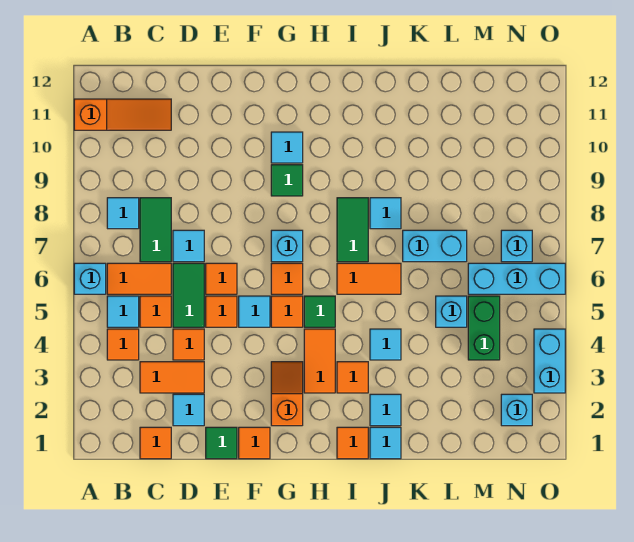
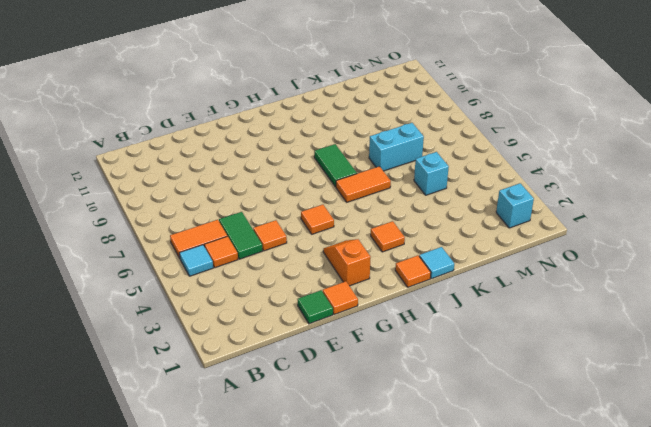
none -> cyan 1x1 brick [74,263,106,294]
none -> orange 1x3 slope [74,99,171,130]
none -> orange 1x1 tile [107,329,139,360]
none -> cyan 1x1 tile [107,198,139,229]

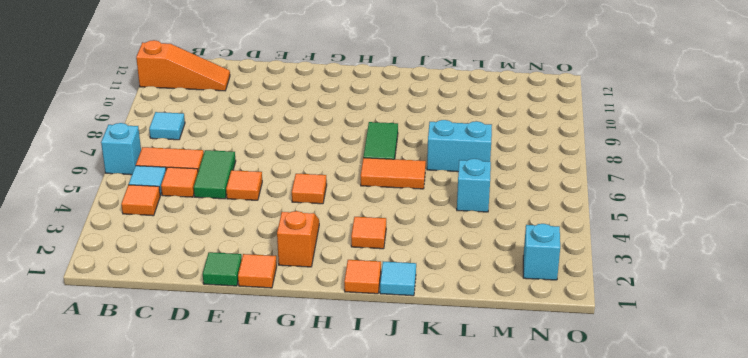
none -> orange 1x1 tile [140,427,171,459]
none -> orange 1x2 tile [140,362,204,393]
none -> green 1x2 tile [140,198,171,262]
none -> cyan 1x1 tile [173,394,204,426]

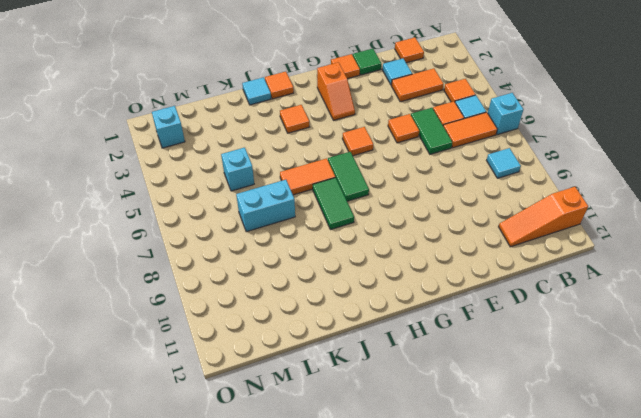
green 1x2 tile [328,152,369,201] -> green 1x2 tile moved to [140,198,171,262]
none -> orange 1x1 tile [173,329,204,360]
none -> cyan 1x1 tile [173,230,204,262]
none -> orange 1x1 tile [206,263,237,294]
none -> cyan 1x1 tile [239,296,270,327]

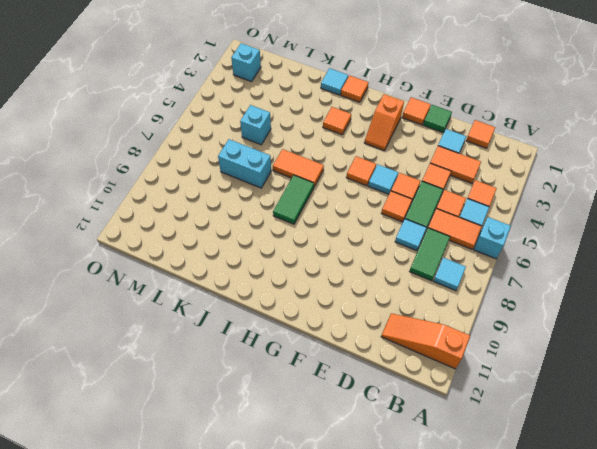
none -> orange 1x1 tile [271,263,303,294]
none -> cyan 1x1 brick [271,230,303,262]
none -> green 1x1 tile [271,165,303,196]
none -> cyan 1x1 tile [271,132,303,163]

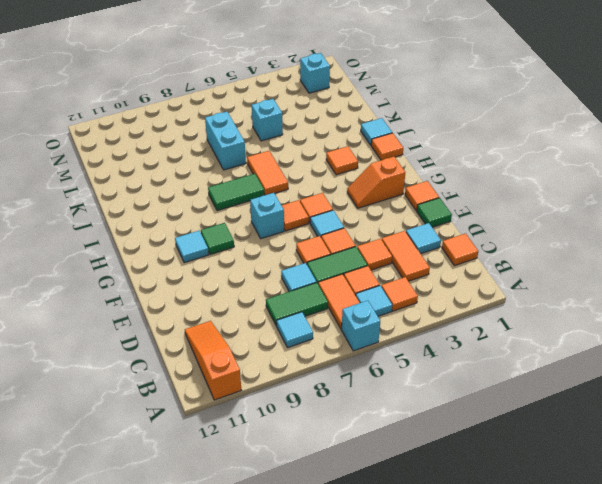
none -> orange 1x2 tile [304,329,335,393]
none -> green 1x1 tile [304,296,335,327]
none -> cyan 1x1 tile [370,394,401,426]
none -> cyan 1x1 tile [370,329,401,360]

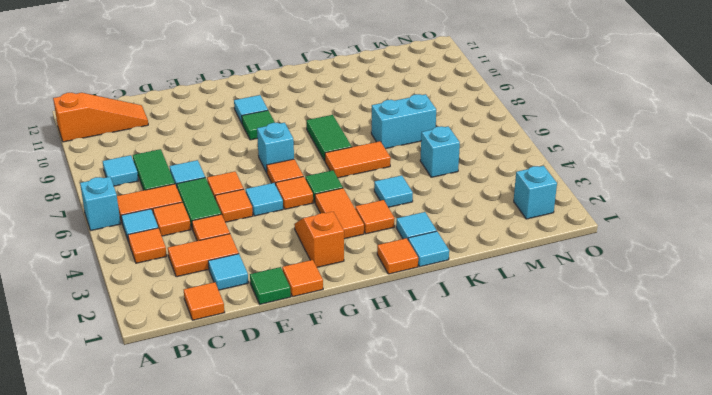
none -> cyan 1x1 tile [370,198,401,229]
none -> green 1x2 brick [468,296,500,360]
none -> cyan 1x3 brick [468,263,565,294]
none -> cyan 1x1 brick [501,230,532,262]

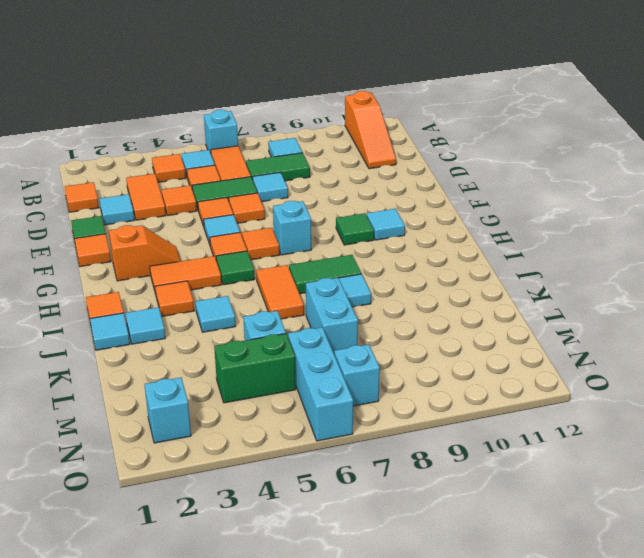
none -> cyan 1x2 brick [534,329,565,393]

